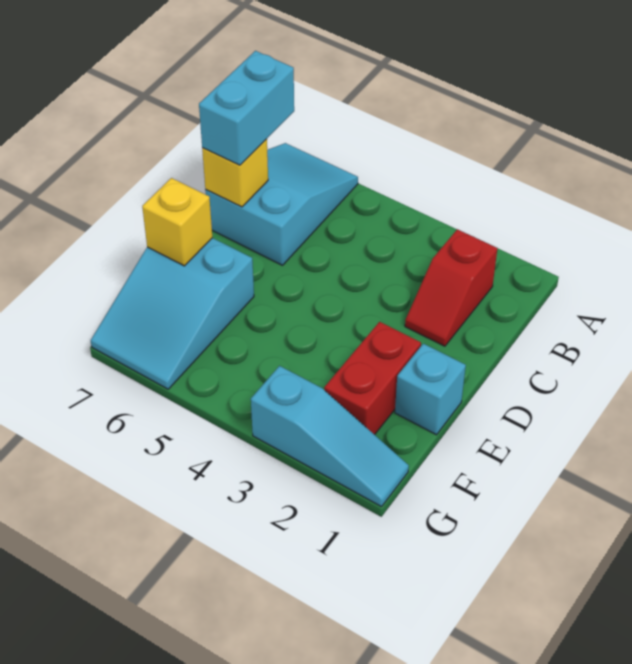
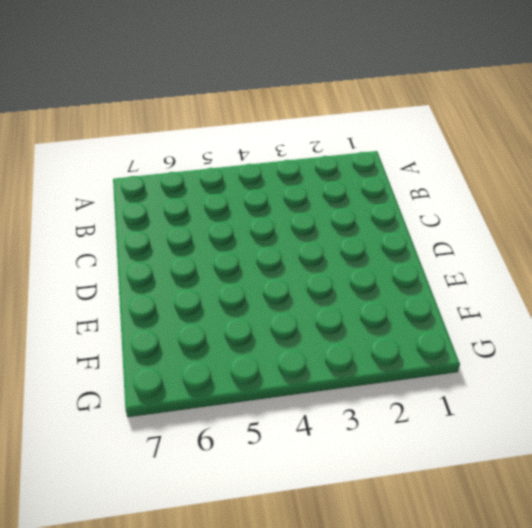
none -> cyan 2x3 slope [205,143,358,265]
none -> red 1x2 slope [405,229,498,346]

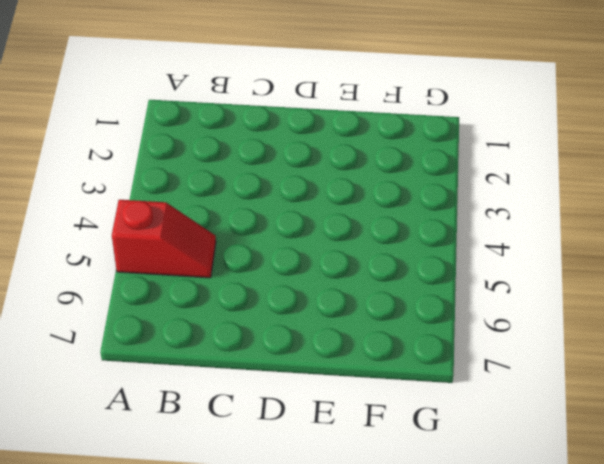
red 1x2 slope [112,200,216,278] -> red 1x2 slope moved to [405,229,498,346]
none -> cyan 2x3 slope [205,143,358,265]
none -> cyan 1x1 brick [395,344,466,435]

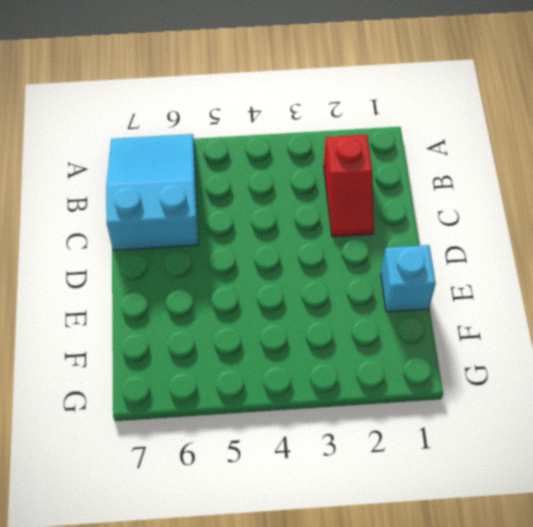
none -> red 1x2 brick [324,322,421,435]
none -> cyan 2x3 slope [91,238,254,389]

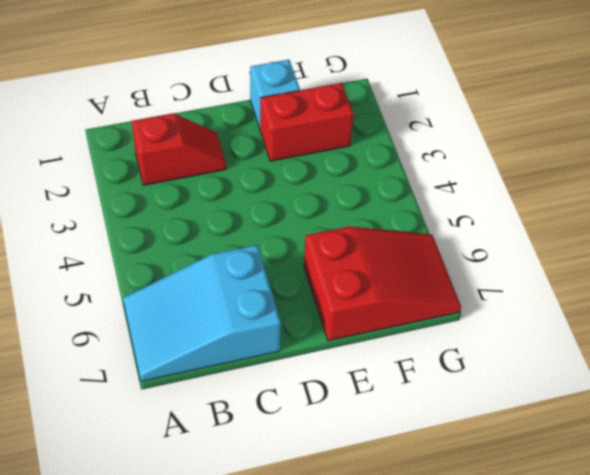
red 2x3 slope [304,226,461,341] -> cyan 2x3 slope [91,238,254,389]
none -> cyan 1x3 slope [251,366,409,507]
none -> yellow 1x1 brick [202,139,268,207]

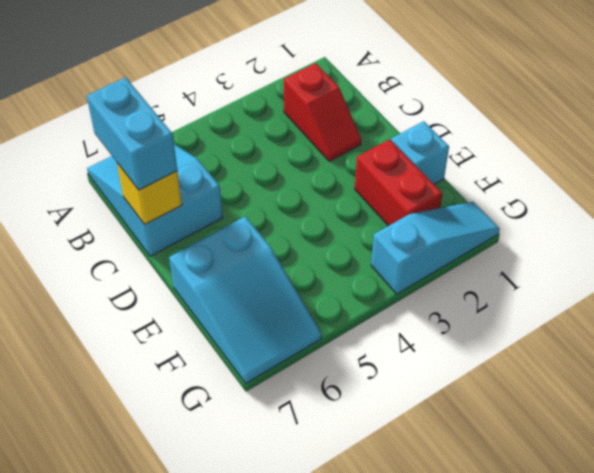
none -> yellow 1x1 brick [142,178,212,266]

